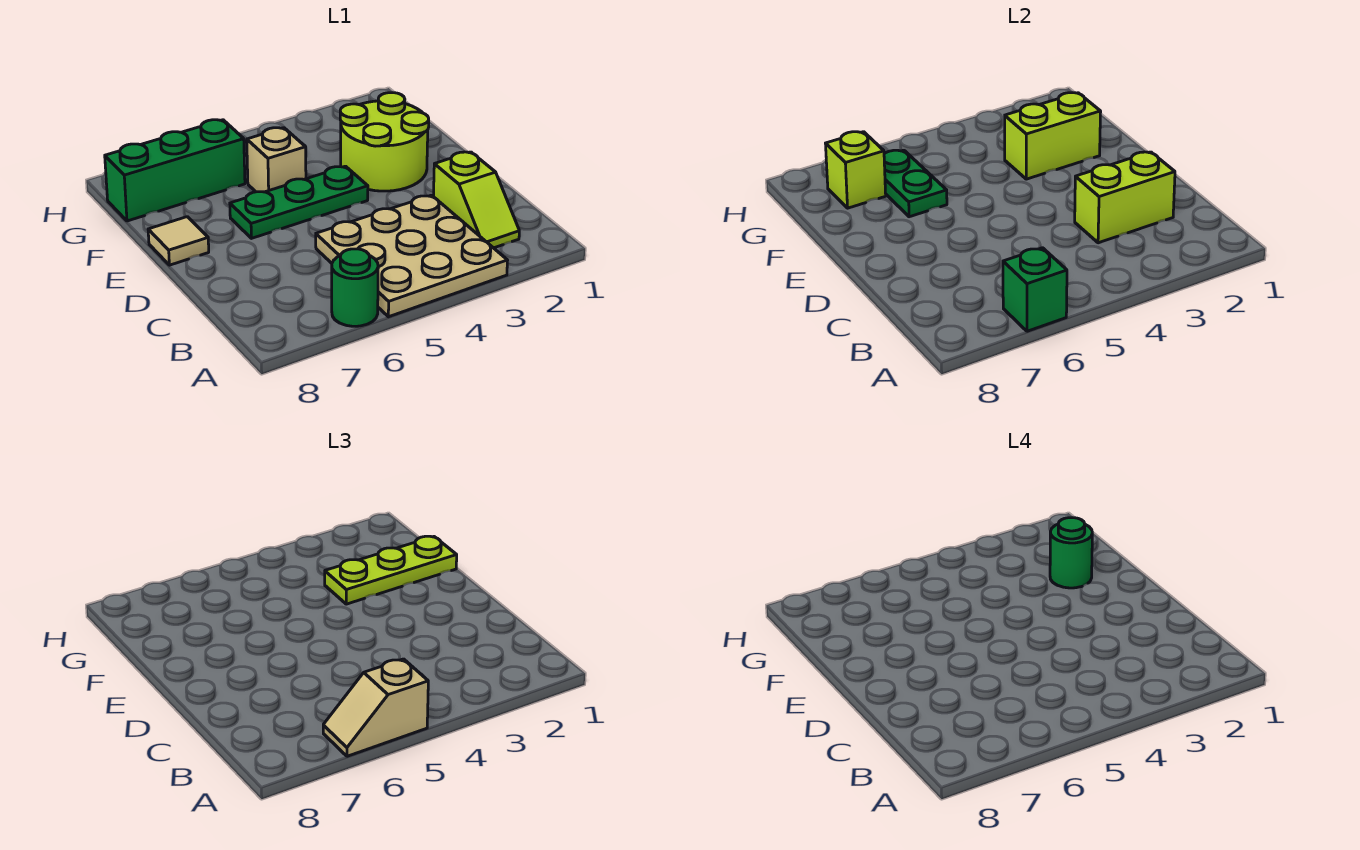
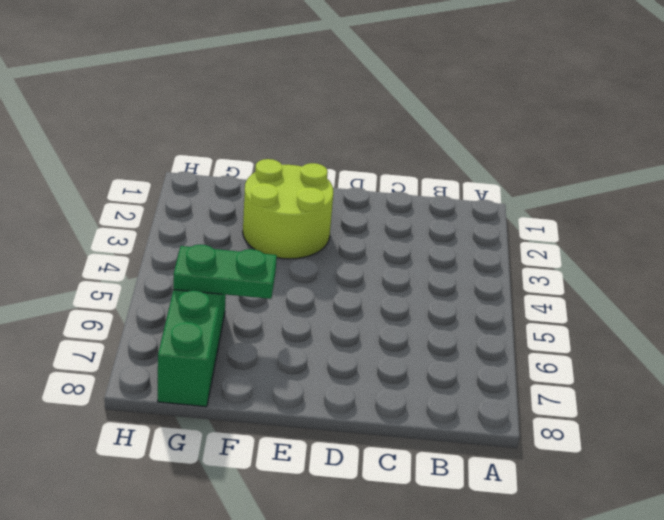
none -> tan 3x3 plate [316,195,508,317]
none -> green 1x1 round brick [332,249,378,326]
none -> lime 1x2 slope [433,152,519,248]

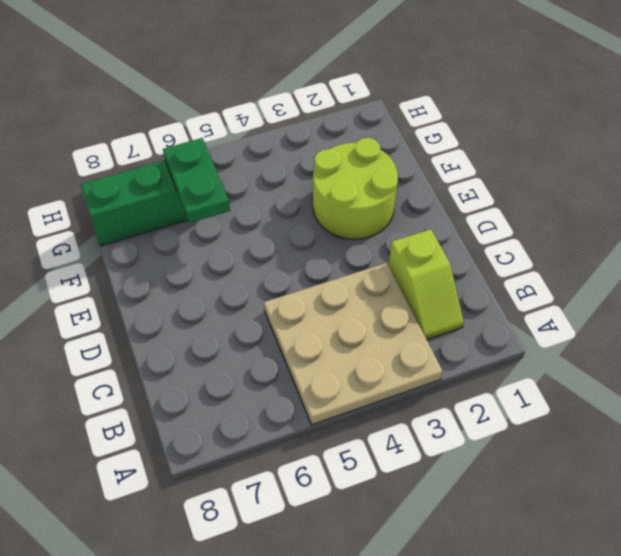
none -> green 1x1 round brick [332,249,378,326]
none -> green 1x3 plate [230,166,368,238]
none -> tan 1x1 tile [148,217,209,265]

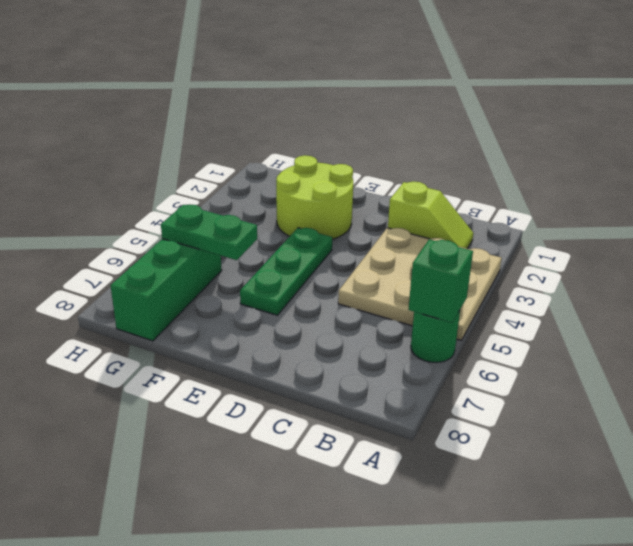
none -> tan 1x1 tile [148,217,209,265]
none -> tan 1x1 brick [247,128,306,192]
none -> lime 1x2 brick [1075,152,1175,243]

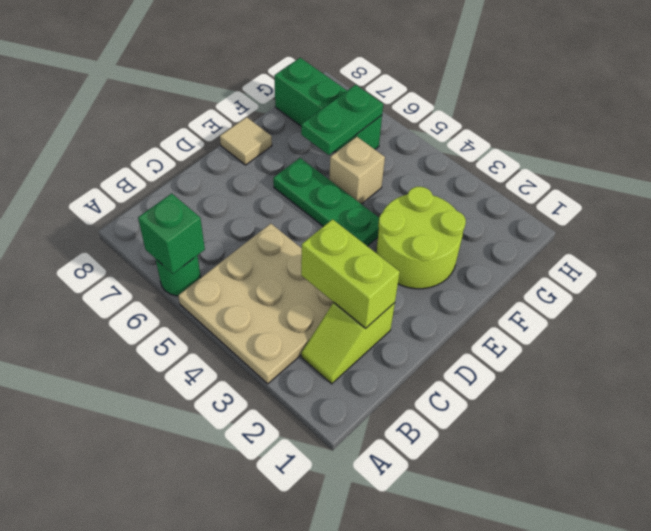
none -> lime 1x2 brick [1005,93,1101,179]
none -> lime 1x1 brick [825,132,886,208]
none -> tan 1x2 slope [323,659,428,756]

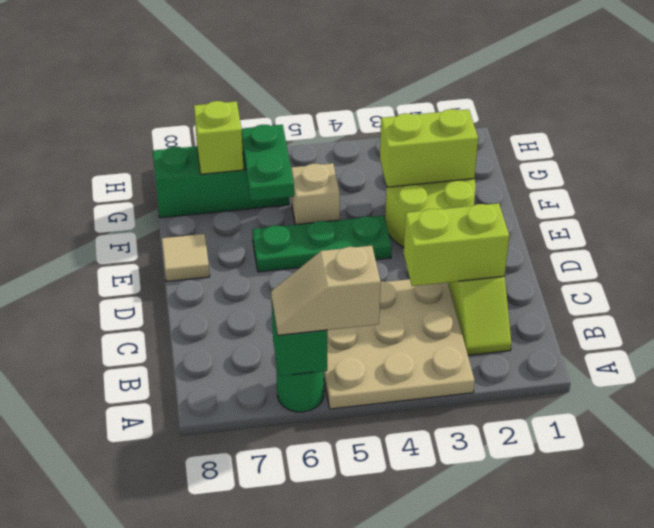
none -> lime 1x3 plate [325,536,457,604]
none -> green 1x1 round brick [1050,518,1092,588]

